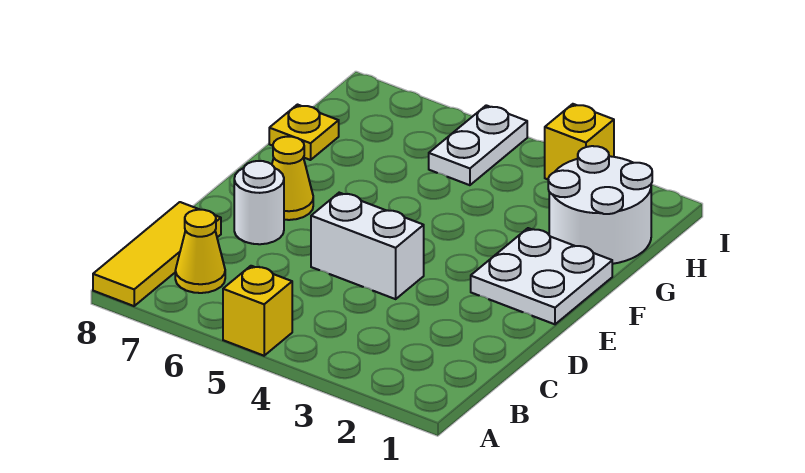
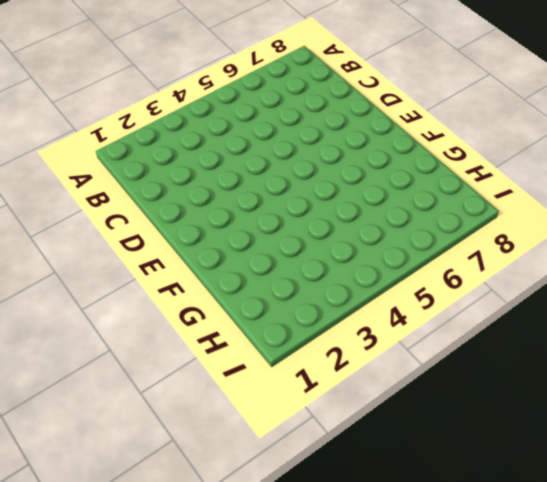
none -> yellow 1x1 brick [223,266,292,356]
none -> yellow 1x3 tile [93,202,221,306]

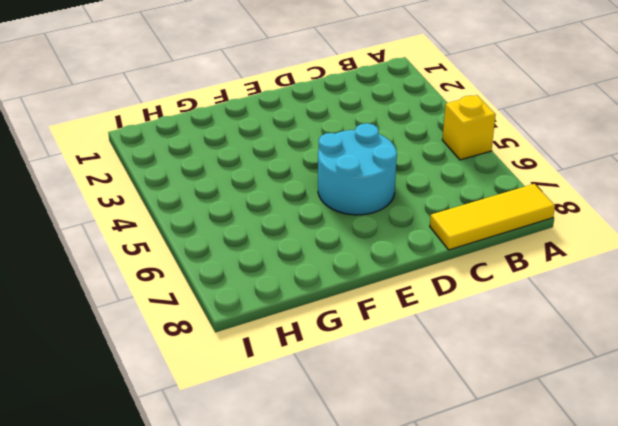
cyan 2x2 round brick [318,123,397,215] -> white 1x2 brick [311,193,424,299]
none -> yellow 1x1 cone [175,210,225,293]
none -> white 1x1 round brick [234,161,284,244]

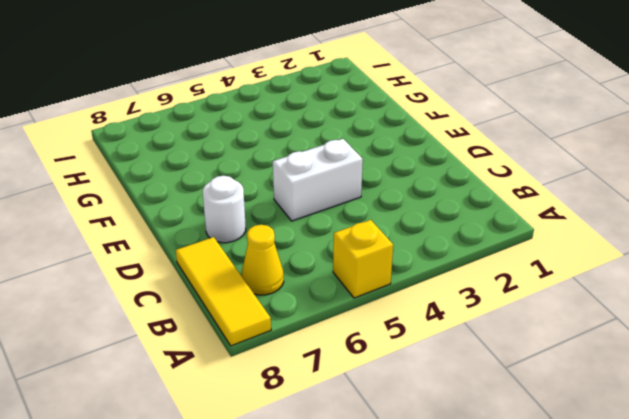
none -> white 2x2 plate [471,228,612,324]
none -> yellow 1x1 cone [272,137,313,220]

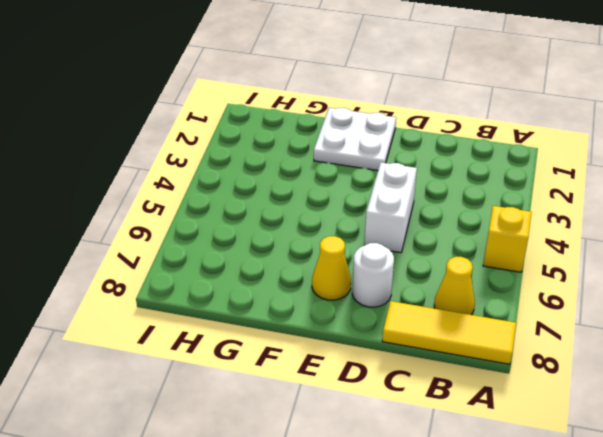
none -> white 2x2 round brick [548,146,652,264]
none -> yellow 1x1 plate [269,105,339,160]

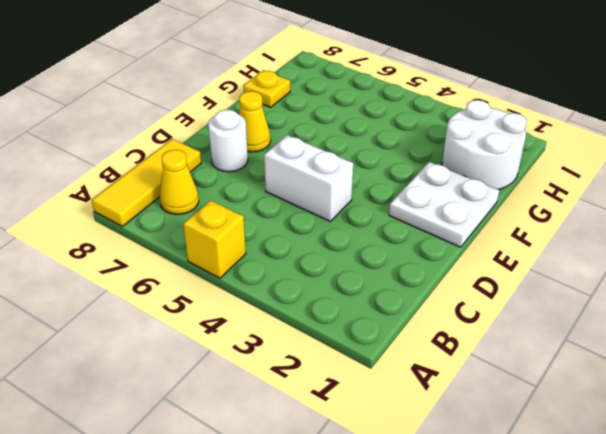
none -> white 1x2 plate [429,105,527,185]
none -> yellow 1x1 brick [545,104,614,179]

